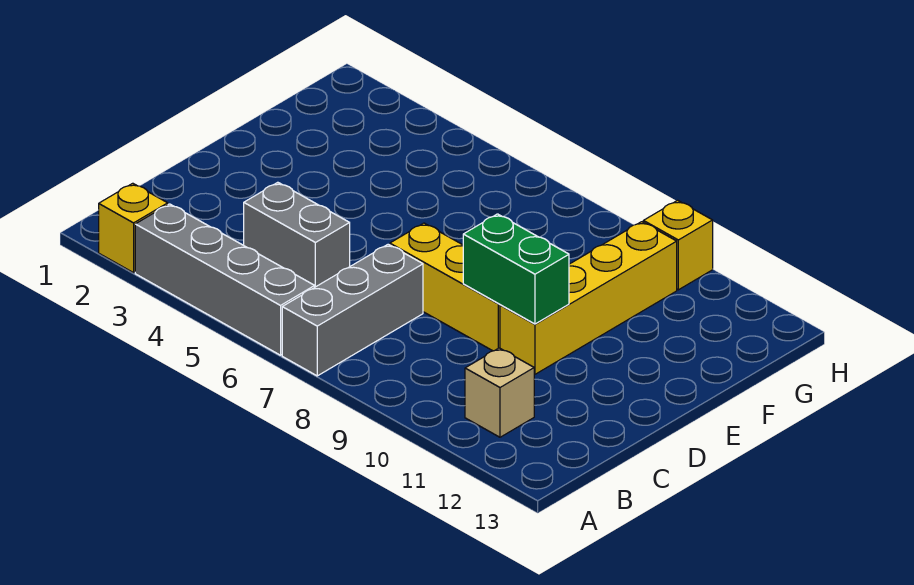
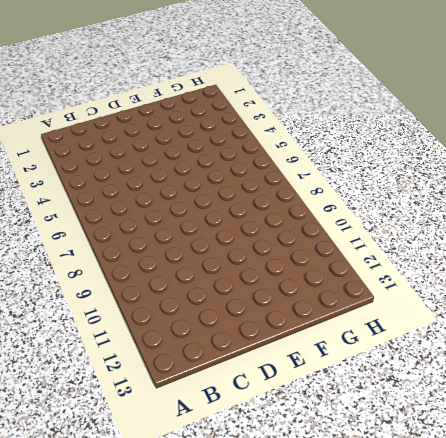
none -> yellow 1x1 brick [99,183,168,273]
none -> grey 1x4 brick [135,204,315,355]

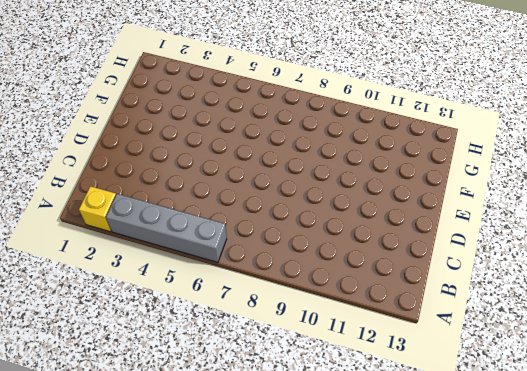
none -> grey 1x3 brick [282,244,423,376]
none -> tan 1x1 brick [465,348,534,437]

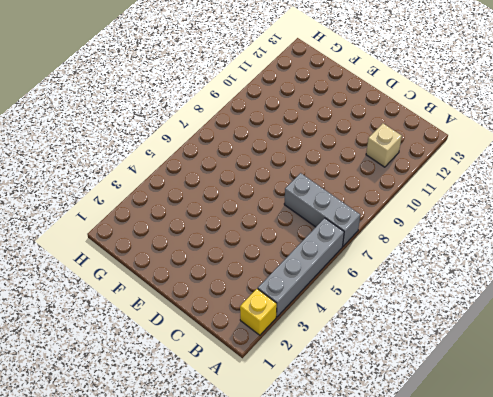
none -> grey 1x2 brick [244,182,350,287]
none -> yellow 1x3 brick [390,223,500,351]

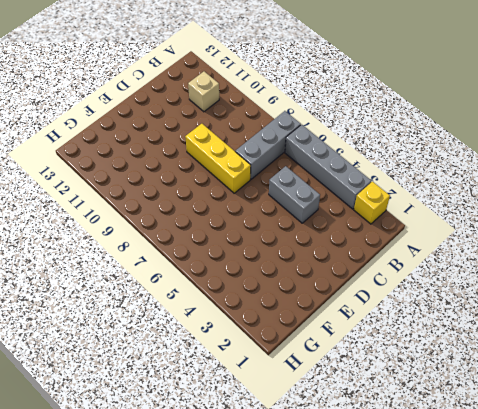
none -> yellow 1x4 brick [500,222,677,374]
none -> yellow 1x1 brick [643,200,713,290]

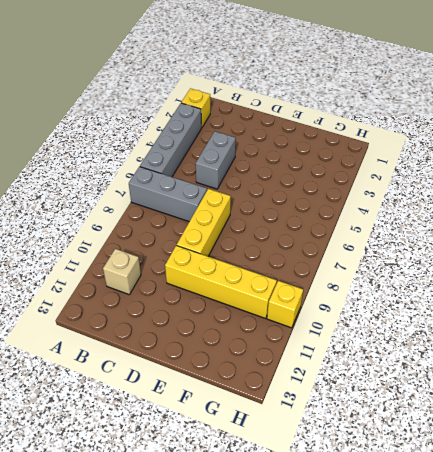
none -> green 1x2 brick [463,214,569,324]

